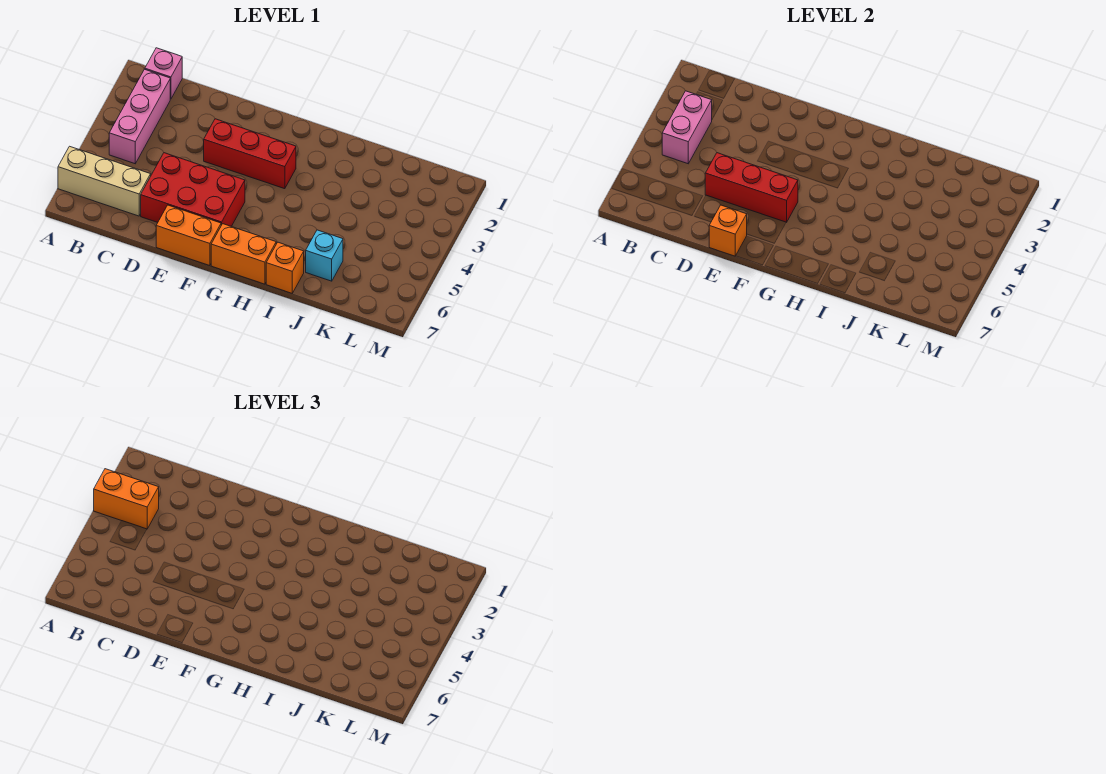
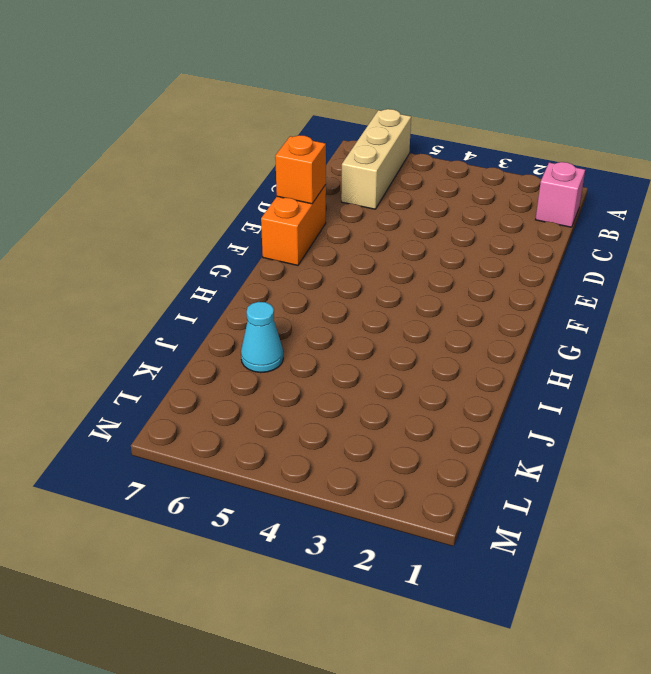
cyan 1x1 cone [241,302,283,373] -> cyan 1x1 brick [306,230,343,281]
none -> pink 1x3 brick [109,69,170,164]
none -> red 2x3 brick [141,153,245,226]
none -> red 1x3 brick [204,119,296,189]

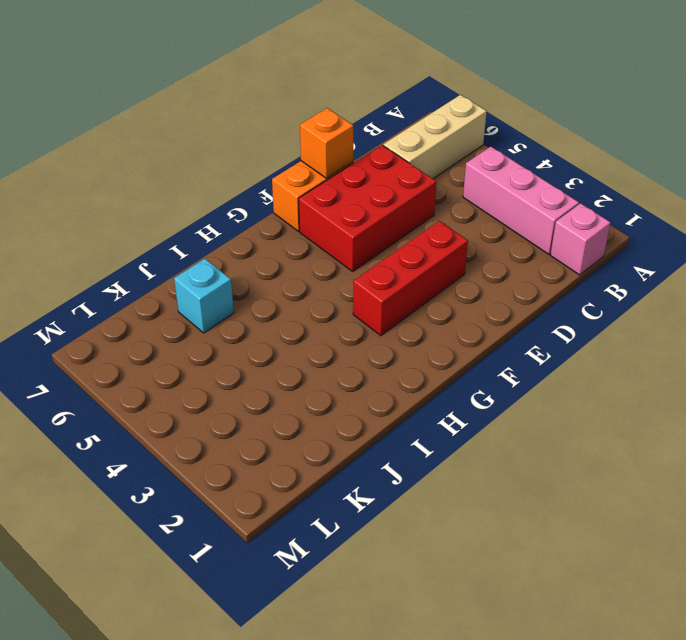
none -> orange 1x2 brick [211,224,276,284]
none -> orange 1x1 brick [266,242,304,293]
none -> pink 1x2 brick [662,91,712,164]

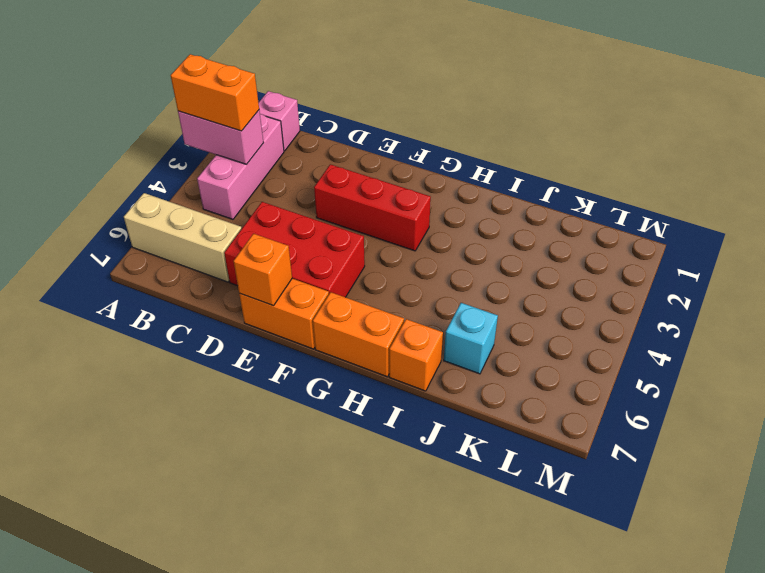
pink 1x2 brick [178,110,264,164] -> pink 1x2 brick turned to [662,91,712,164]
none -> red 1x3 brick [705,153,798,222]

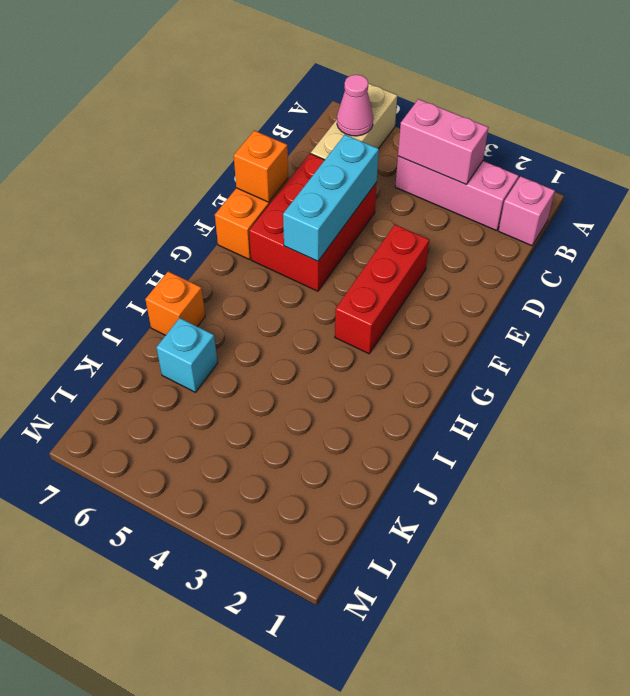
pink 1x1 cone [337,75,373,136] -> none
cyan 1x3 brick [283,135,379,261] -> red 1x3 brick [705,153,798,222]
none -> orange 1x2 brick [211,224,276,284]
none -> orange 1x2 brick [94,469,159,529]

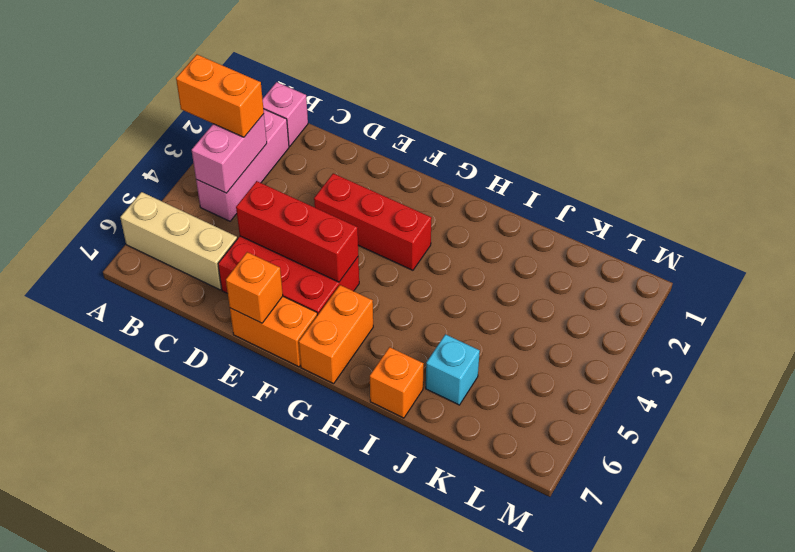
orange 1x2 brick [299,285,373,384] -> orange 1x2 brick turned to [211,224,276,284]

